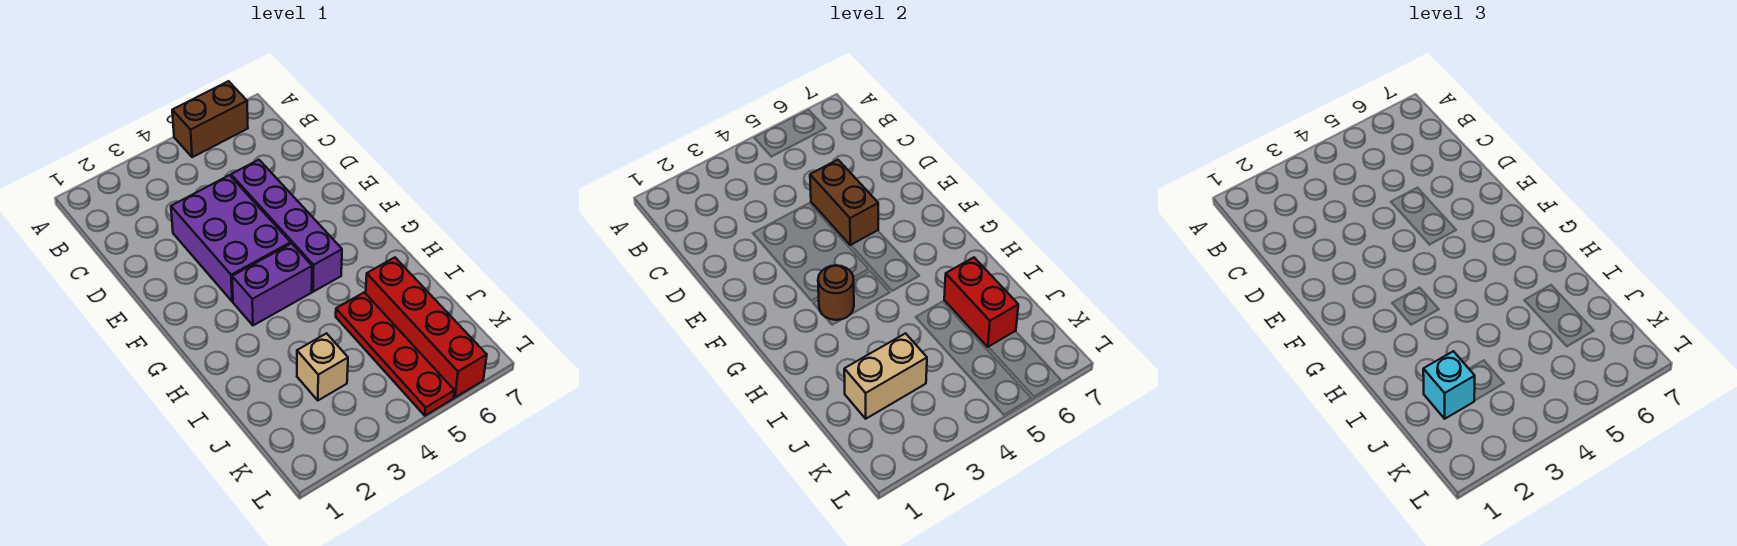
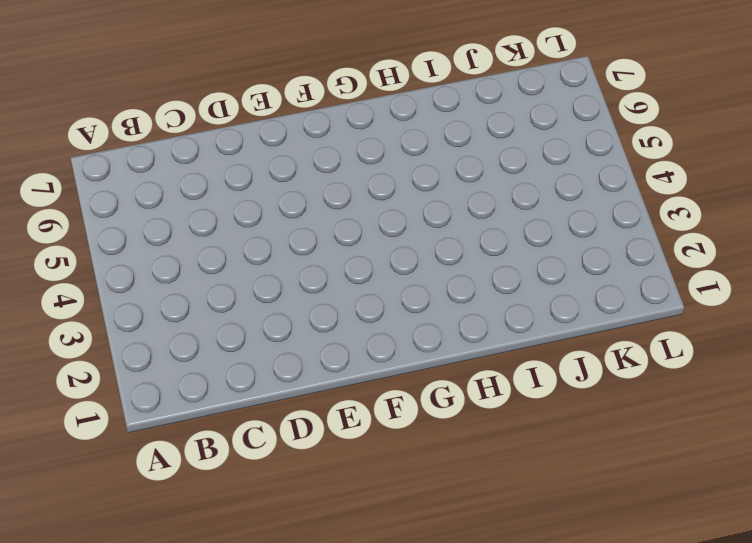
none -> brown 1x2 brick [172,81,248,157]
none -> purple 2x3 brick [171,175,291,302]
none -> purple 1x4 brick [231,160,342,292]

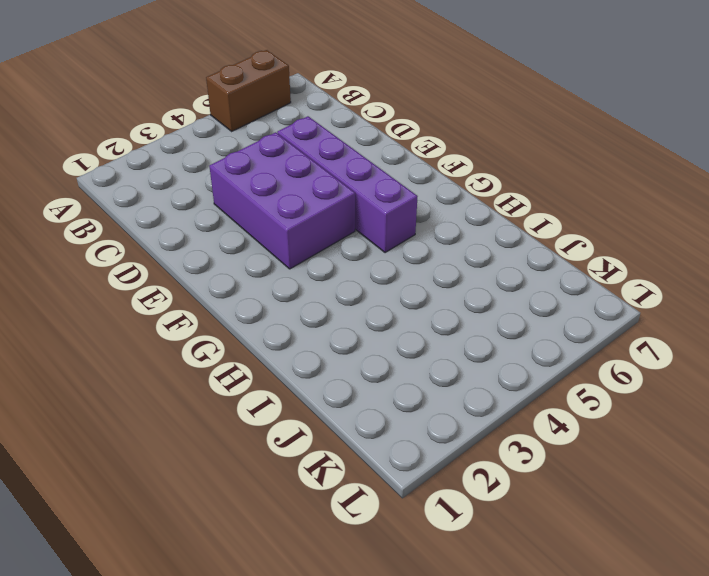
none -> purple 1x2 brick [232,243,312,325]
none -> red 1x4 plate [336,292,454,416]
none -> red 1x4 brick [366,257,487,397]

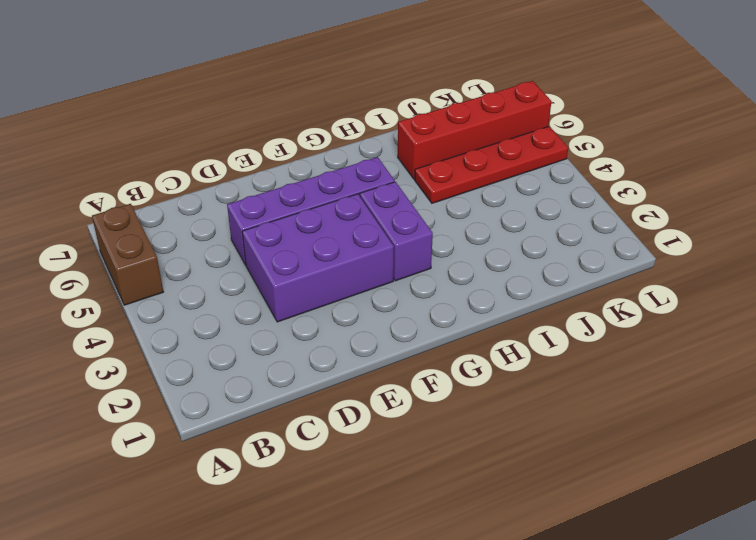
none -> tan 1x1 brick [297,333,348,400]
none -> brown 1x2 brick [810,160,878,245]
none -> brown 1x1 round brick [818,265,854,320]

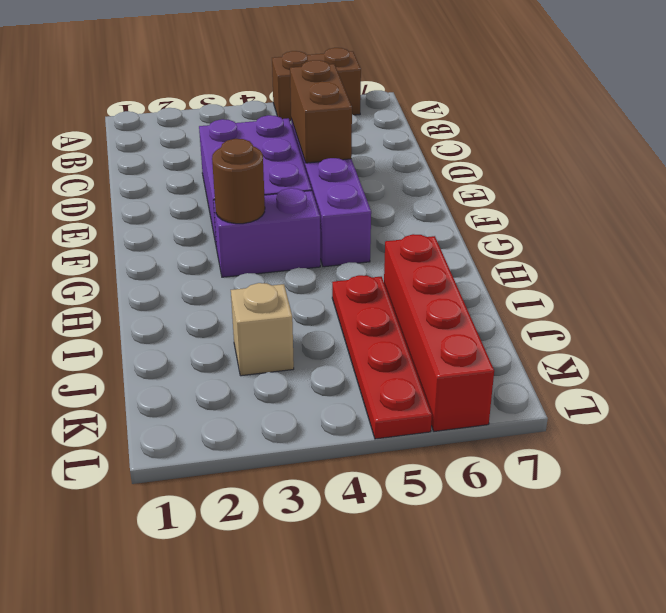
none -> red 1x2 brick [944,257,1018,347]
none -> tan 1x2 brick [844,333,927,419]
none -> cyan 1x1 brick [1423,351,1475,419]

